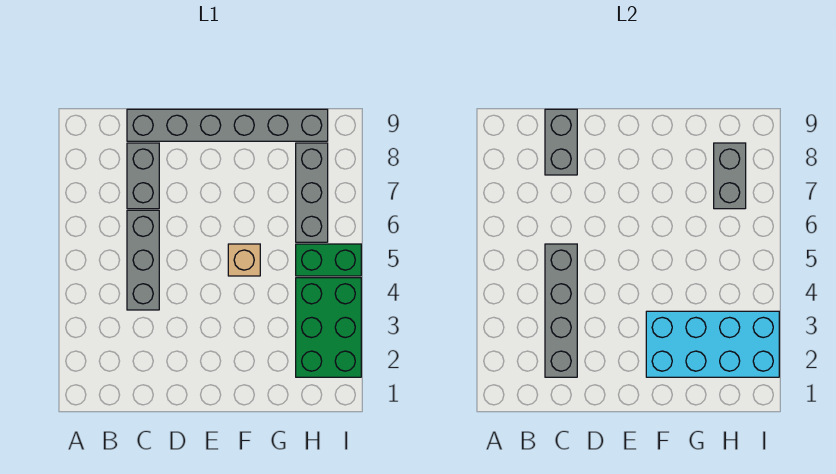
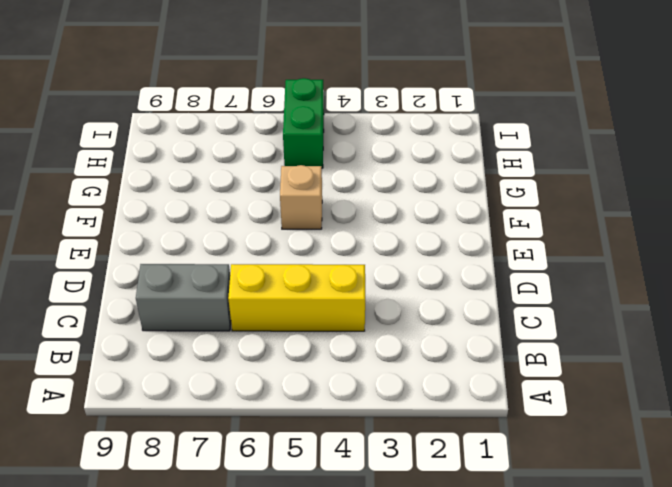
yellow 1x3 brick [228,264,365,331] -> grey 1x3 brick [127,210,159,310]
none -> grey 1x6 brick [127,109,328,141]
none -> green 2x3 brick [296,278,361,377]

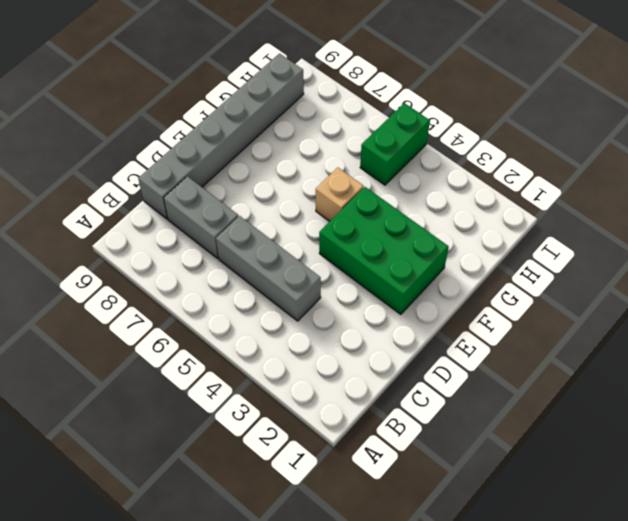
green 2x3 brick [319,187,449,315] -> green 2x3 brick moved to [296,278,361,377]
none -> grey 1x3 brick [296,143,328,242]
none -> grey 1x4 brick [545,244,577,377]

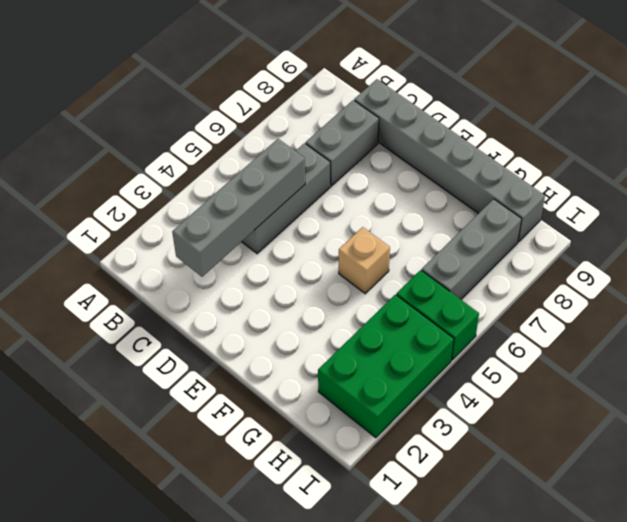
none -> grey 1x2 brick [545,109,577,175]
none -> cyan 2x4 brick [646,311,779,377]

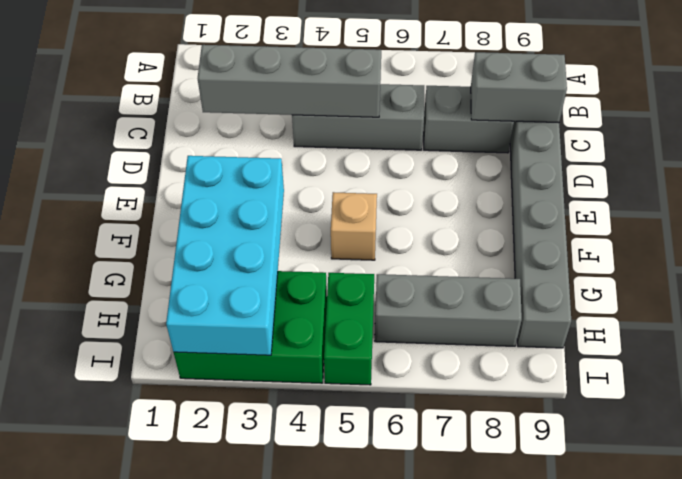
none -> grey 1x2 brick [714,143,746,209]

